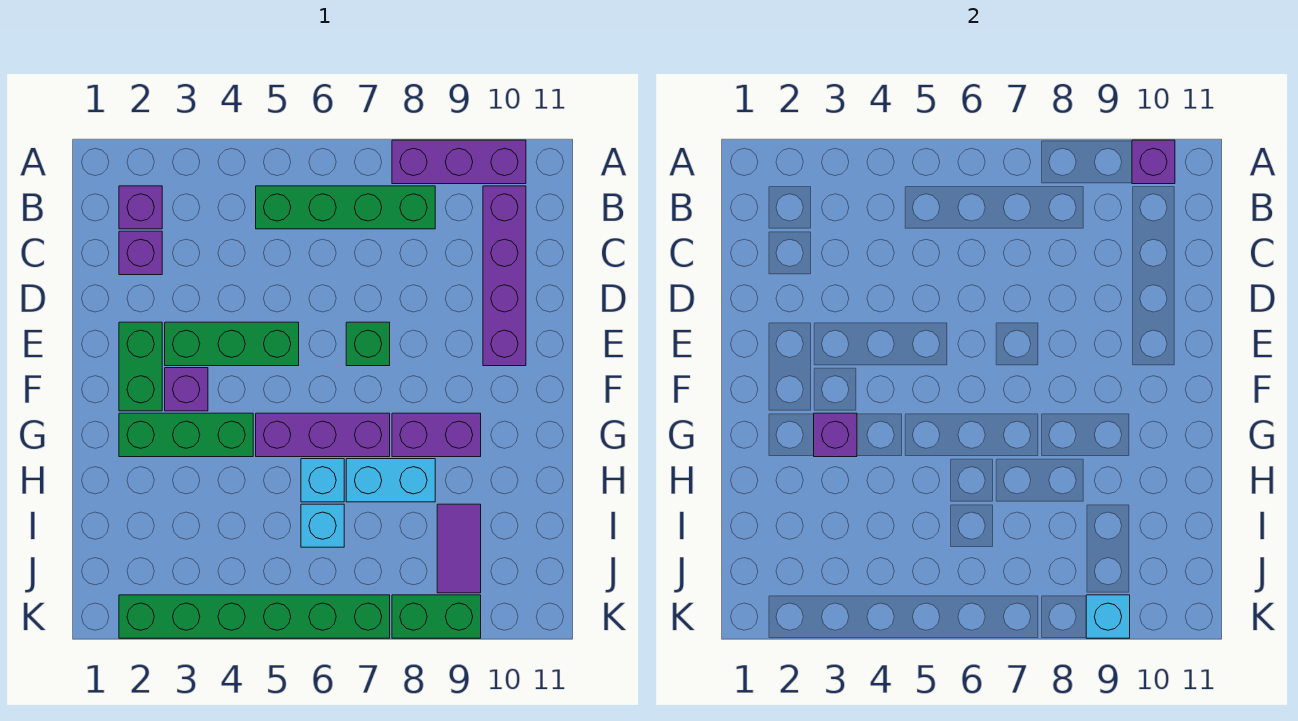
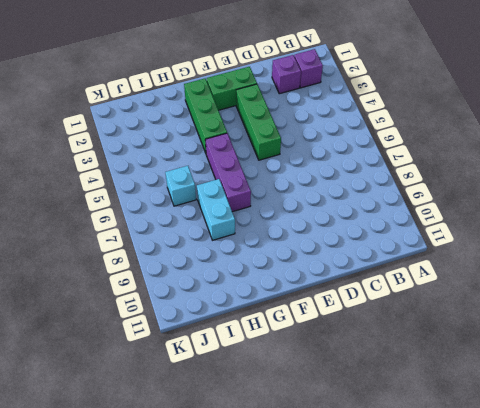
none -> purple 1x3 brick [392,140,526,184]
none -> green 1x4 brick [256,186,435,229]
none -> purple 1x4 brick [483,186,526,366]

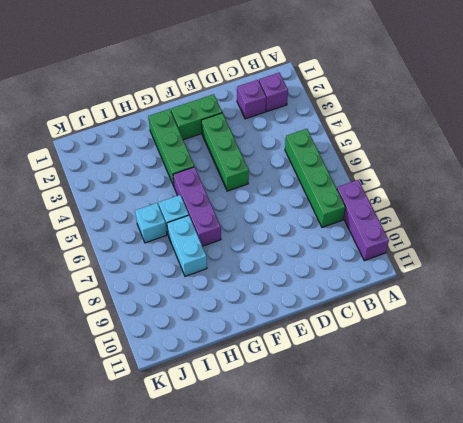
none -> purple 1x4 brick [483,186,526,366]
none -> green 1x1 brick [346,322,390,366]
none -> purple 1x1 brick [165,368,208,411]

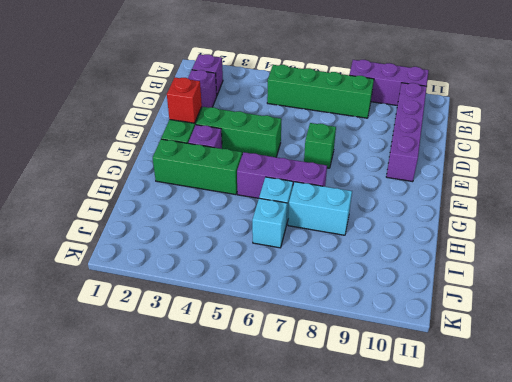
red 1x1 brick [167,77,202,123] -> none
none -> purple 1x2 brick [392,413,481,457]
none -> purple 1x2 tile [437,504,481,593]
none -> green 1x6 brick [119,595,390,638]

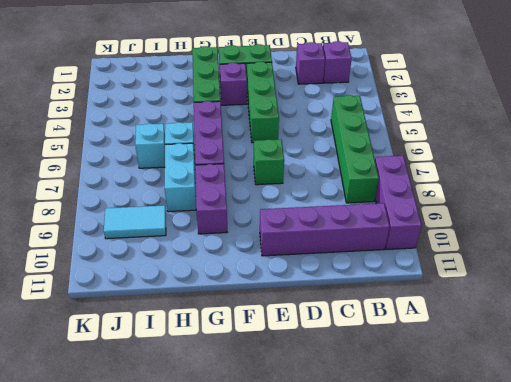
cyan 1x2 tile [104,205,166,239] -> purple 1x2 tile [437,504,481,593]
none -> green 1x6 brick [119,595,390,638]
none -> green 1x2 brick [392,595,481,638]
none -> purple 1x1 brick [1132,140,1175,184]

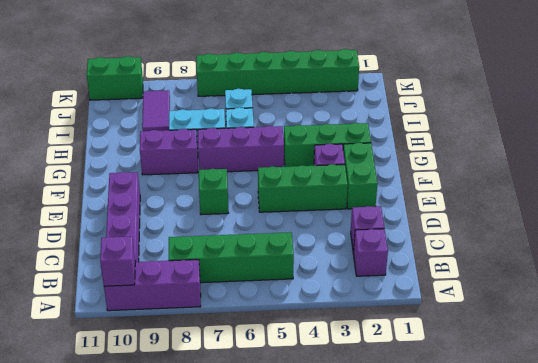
green 1x2 brick [87,56,143,100] -> green 1x2 brick moved to [392,595,481,638]
none -> purple 1x1 brick [814,413,857,457]
none -> cyan 1x1 brick [1086,595,1130,638]

